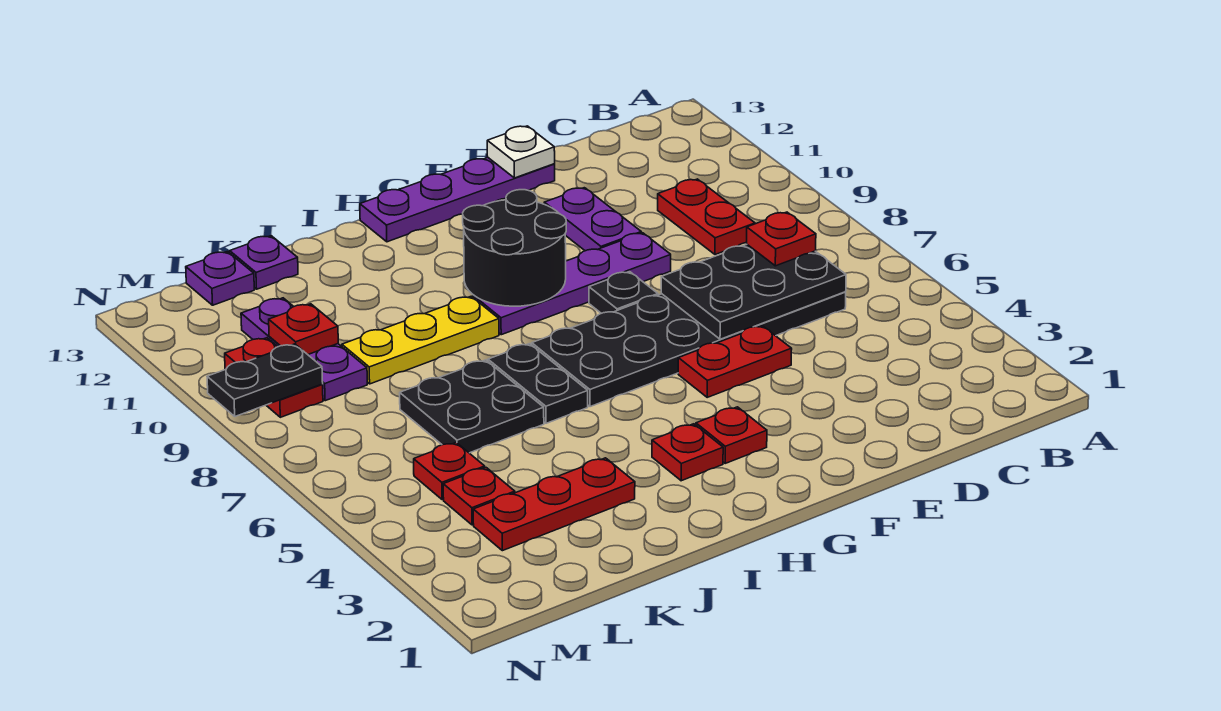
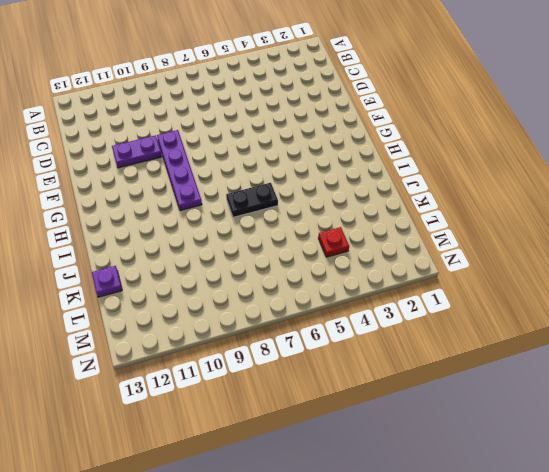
none -> black 2x6 plate [532,292,846,407]
none -> red 1x2 plate [658,179,755,255]
none -> red 1x2 plate [678,326,792,397]

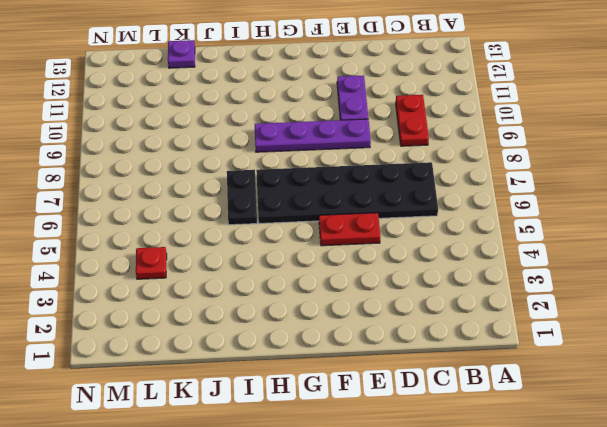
none -> purple 1x4 plate [360,158,555,242]
none -> black 1x1 plate [589,272,658,313]
none -> red 1x1 plate [696,407,767,463]

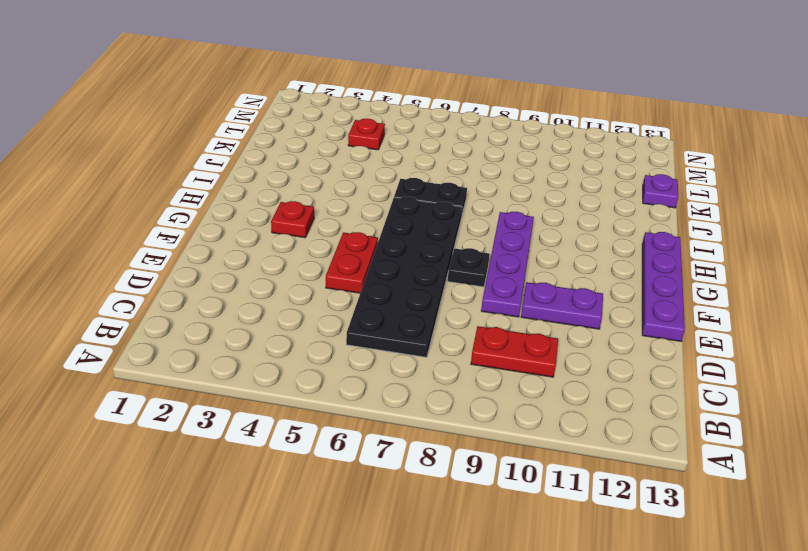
none -> red 1x1 plate [652,424,723,481]
none -> yellow 1x3 plate [342,296,499,384]
none -> red 1x3 plate [473,458,635,551]

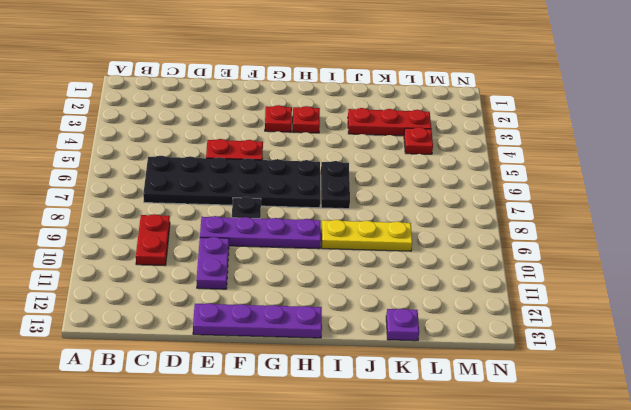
none -> black 2x2 plate [400,360,544,453]
none -> red 1x1 plate [414,443,485,500]
none -> purple 1x3 plate [241,298,367,401]

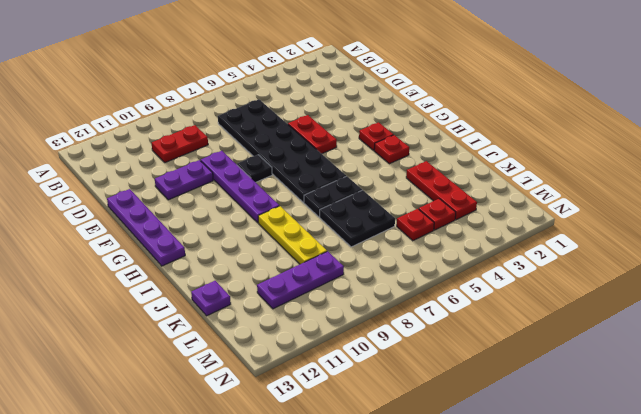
none -> purple 1x1 plate [186,252,254,305]
none -> red 1x2 plate [225,338,323,417]
none -> black 2x3 plate [661,245,846,339]

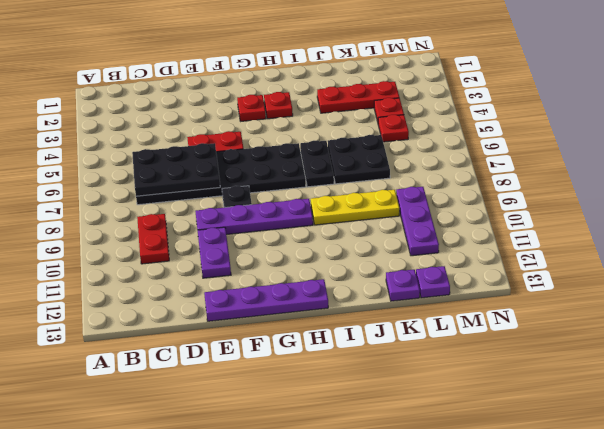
none -> red 1x2 plate [225,338,323,417]
none -> white 1x1 plate [487,126,555,178]
none -> black 2x2 round brick [463,190,566,306]

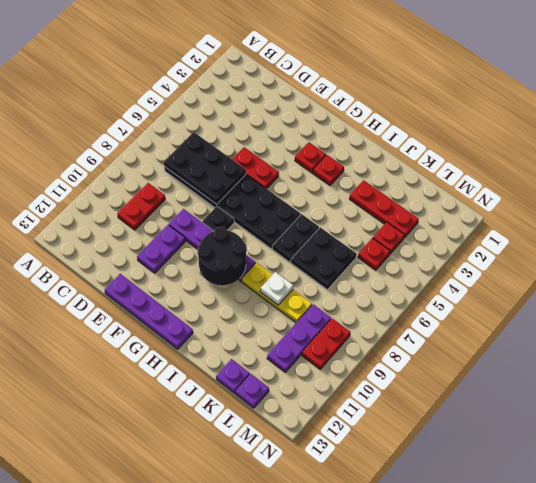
white 1x1 plate [260,272,293,305] -> white 1x1 plate moved to [487,126,555,178]
none -> red 1x1 plate [269,304,338,354]
none -> black 1x2 plate [207,344,323,416]
none -> red 1x1 plate [747,212,816,266]

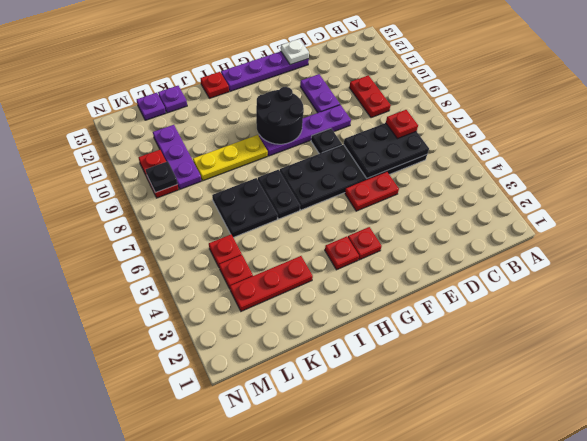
red 1x1 plate [201,72,229,98] -> red 1x1 plate moved to [269,304,338,354]
black 1x1 plate [146,161,178,193] -> black 1x2 plate [207,344,323,416]

